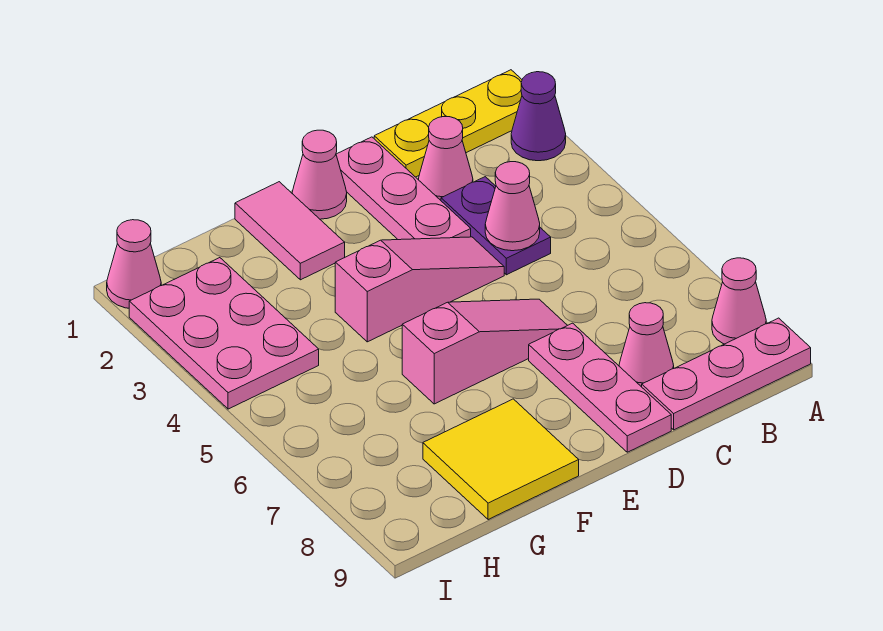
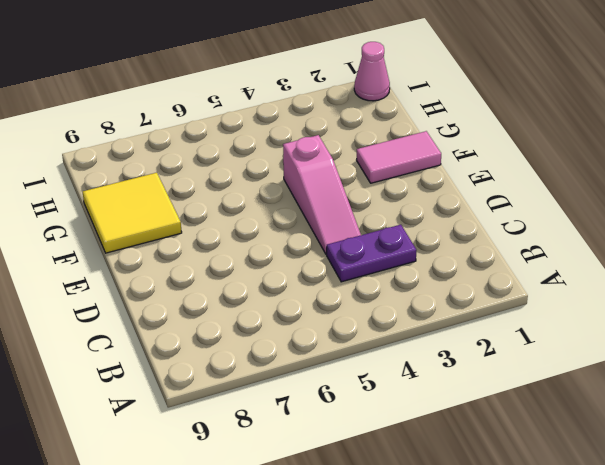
none -> yellow 1x3 plate [374,70,522,177]
none -> purple 1x1 cone [511,72,566,161]
none -> pink 1x1 cone [712,258,766,344]

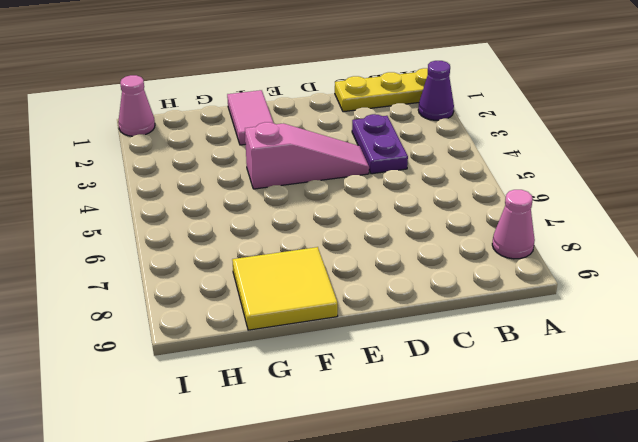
none -> pink 1x3 plate [642,318,811,430]
none -> pink 1x1 cone [418,117,473,200]
none -> pink 1x1 cone [619,303,674,387]

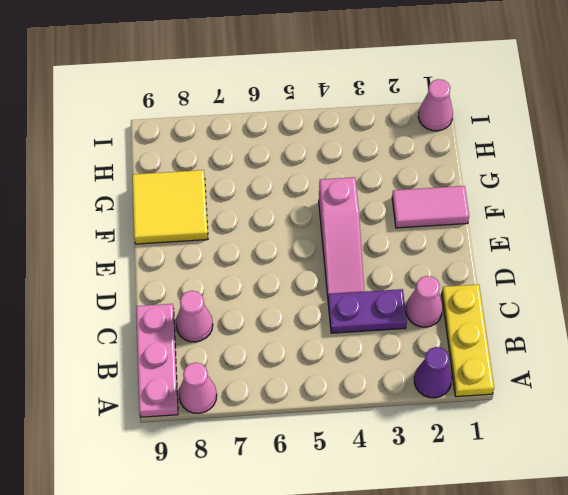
none -> pink 1x3 plate [336,137,471,240]
none -> pink 1x3 slope [402,299,567,404]
none -> pink 1x3 plate [529,323,671,452]

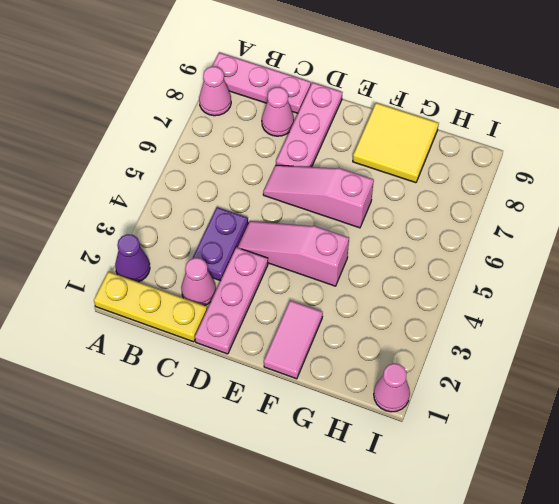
none -> pink 1x1 cone [292,130,347,219]
none -> pink 2x3 plate [129,258,319,409]
none -> pink 1x1 cone [485,162,540,251]

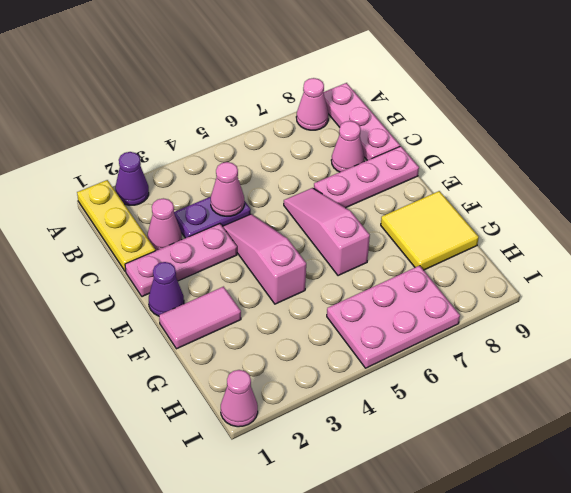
purple 1x1 cone [149,262,184,316] -> pink 1x1 cone [292,130,347,219]
pink 2x3 plate [327,266,460,368] -> pink 2x3 plate moved to [129,258,319,409]

